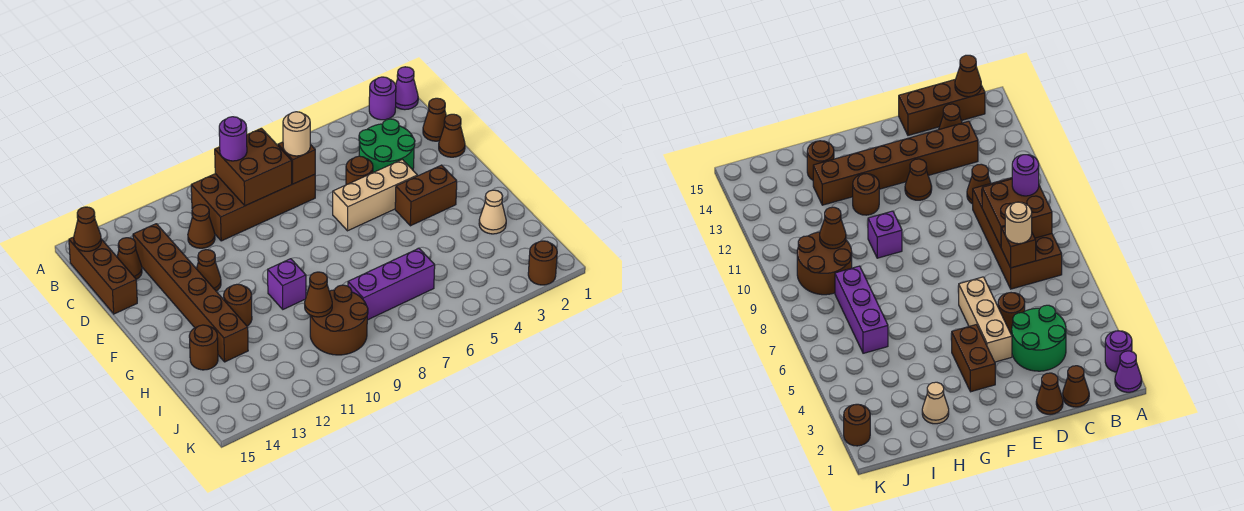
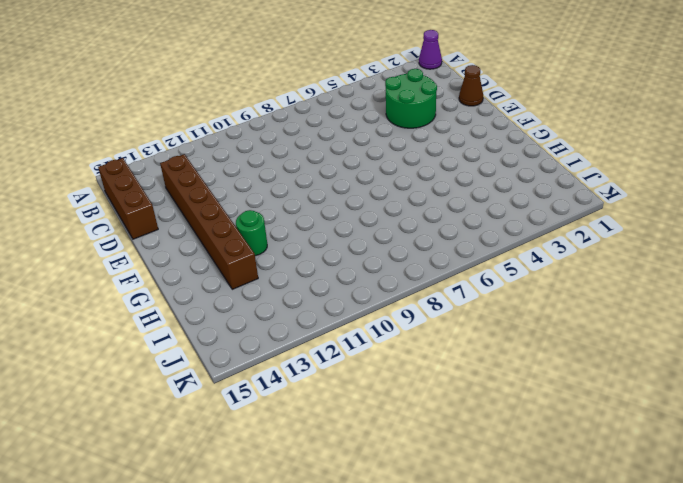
green 1x1 round brick [236,210,267,256] -> brown 1x1 round brick [224,284,252,326]
none -> purple 1x1 round brick [369,77,396,120]
none -> brown 2x4 brick [191,174,315,241]
none -> brown 1x1 cone [423,98,446,141]

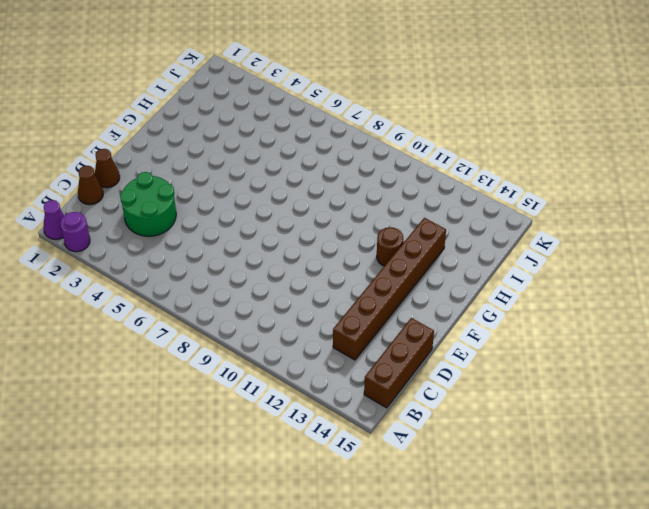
none -> brown 2x4 brick [191,174,315,241]
none -> brown 1x1 cone [188,205,215,248]
none -> brown 1x1 cone [117,238,142,280]

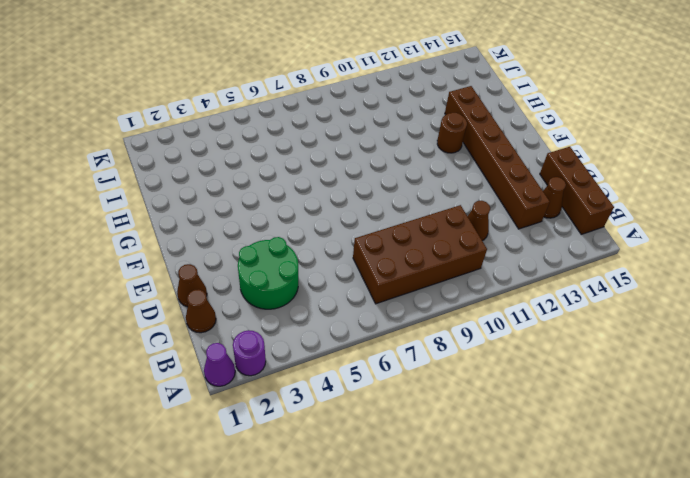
none -> brown 1x1 round brick [346,156,373,185]
none -> tan 1x3 brick [333,159,417,231]
none -> brown 1x1 cone [197,250,221,291]

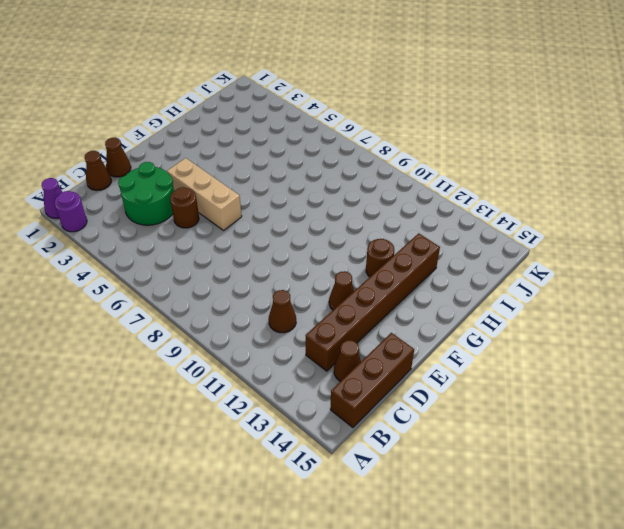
none -> brown 2x4 brick [191,174,315,241]
none -> brown 1x2 brick [395,165,457,226]
none -> purple 1x1 brick [268,259,306,309]

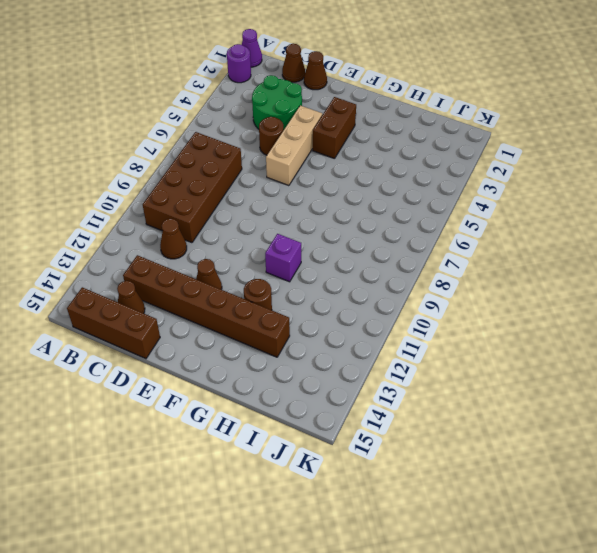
none -> tan 1x1 cone [479,190,506,234]
none -> brown 1x1 round brick [189,325,218,370]
none -> purple 1x3 brick [348,248,435,320]

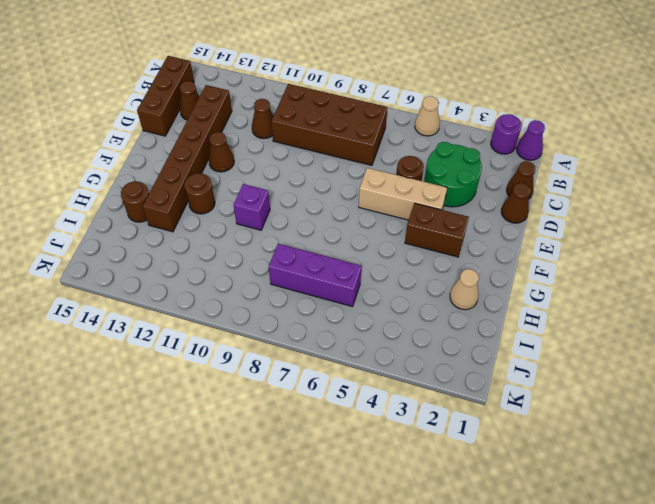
tan 1x1 cone [415,96,440,136] -> none
none -> brown 2x2 round brick [310,285,368,355]
none -> brown 1x1 round brick [528,241,557,285]
none -> brown 2x2 brick [215,128,292,206]

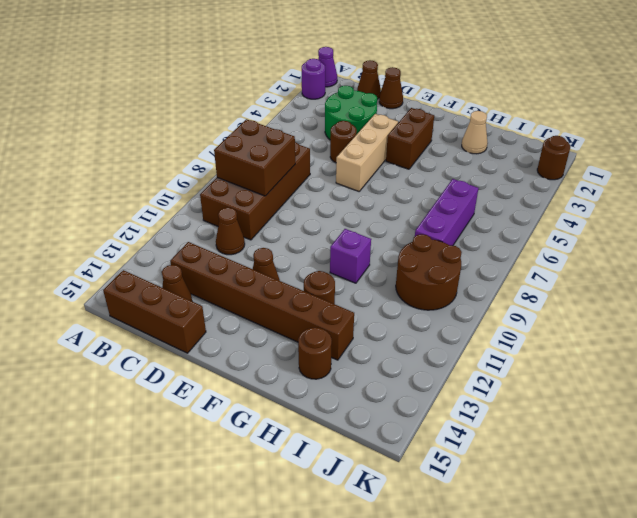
none -> brown 1x1 cone [74,207,101,251]
none -> brown 1x1 brick [278,142,315,184]
none -> brown 1x1 cone [305,272,332,317]

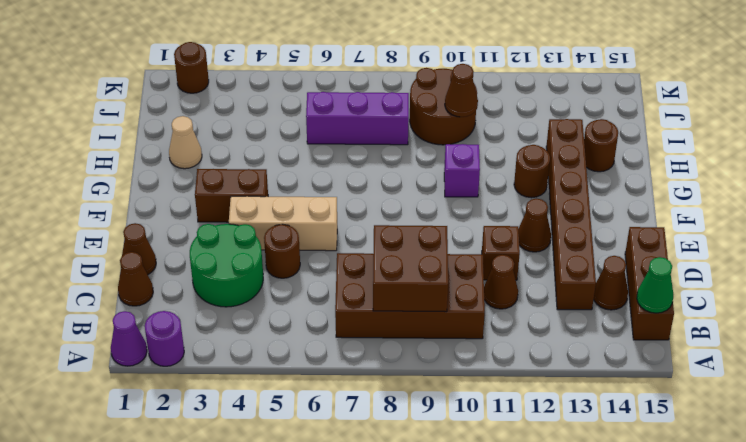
green 1x1 cone [637,257,673,313] -> brown 1x1 cone [74,207,101,251]
brown 1x1 brick [482,226,520,280] -> brown 1x1 brick moved to [278,142,315,184]
none -> purple 1x1 round brick [219,117,247,161]
none -> tan 1x1 round brick [283,112,310,156]

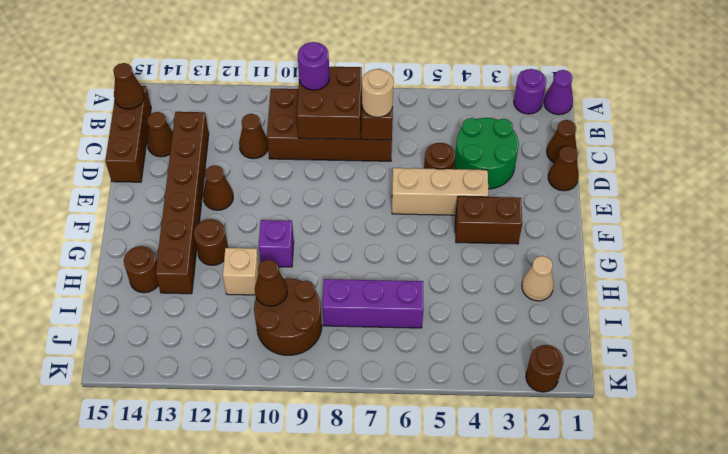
tan 1x1 brick [223,248,259,295] -> none

